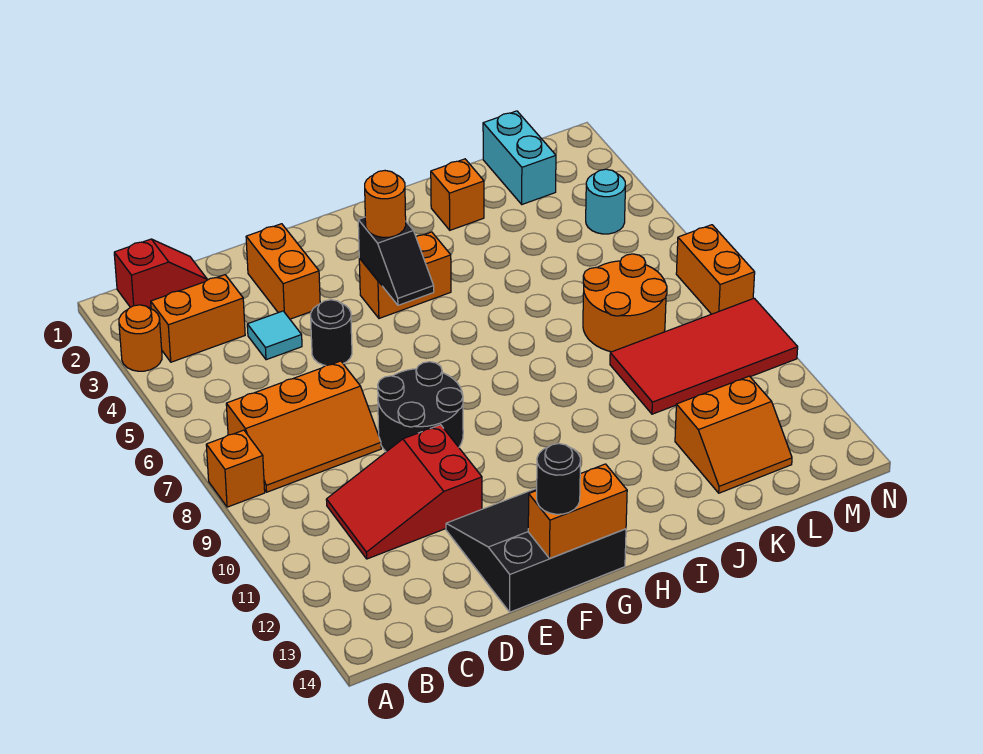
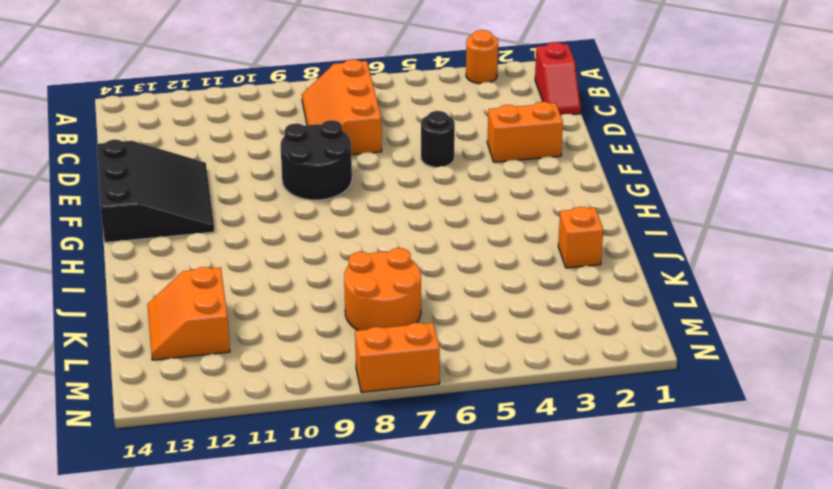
none -> orange 1x1 brick [206,430,265,507]
none -> orange 1x2 brick [151,275,245,362]
none -> red 2x3 slope [326,425,482,559]

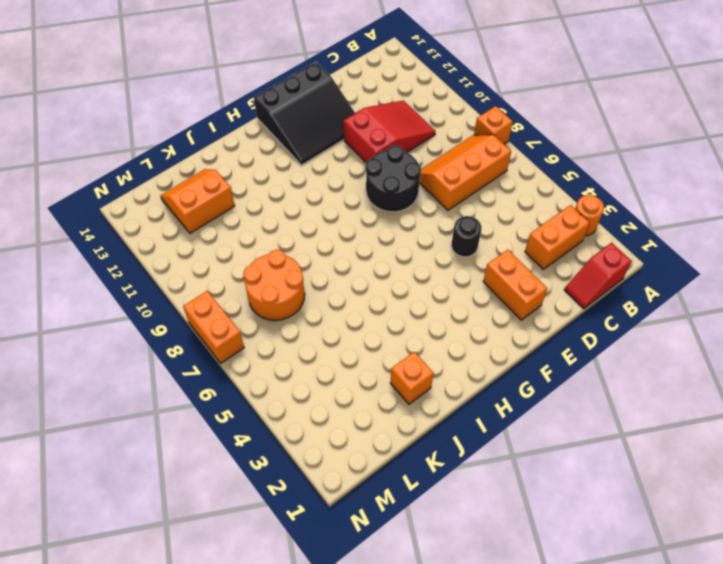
none -> cyan 1x1 tile [247,311,302,360]
none -> orange 1x2 brick [359,232,451,318]
none -> red 2x4 tile [610,298,798,414]

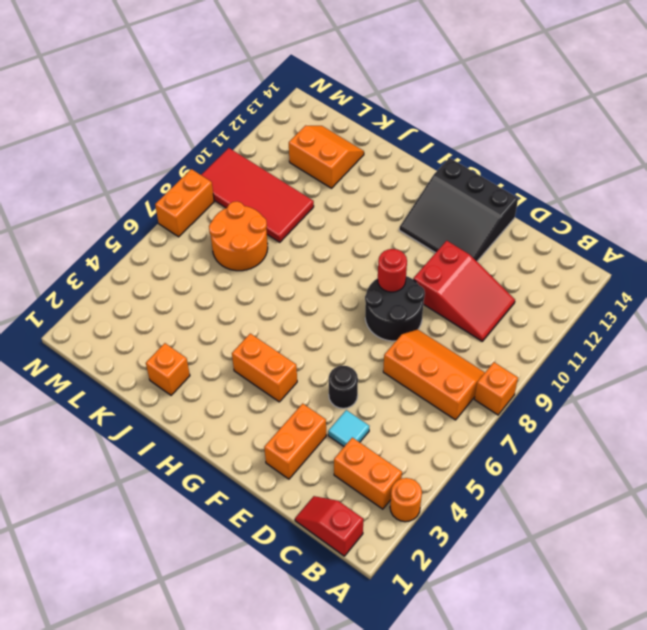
red 1x1 round brick [378,249,407,292] -> none
none -> cyan 1x2 brick [483,111,556,204]
none -> cyan 1x1 round brick [586,169,626,234]
none -> orange 1x2 brick [528,464,627,559]

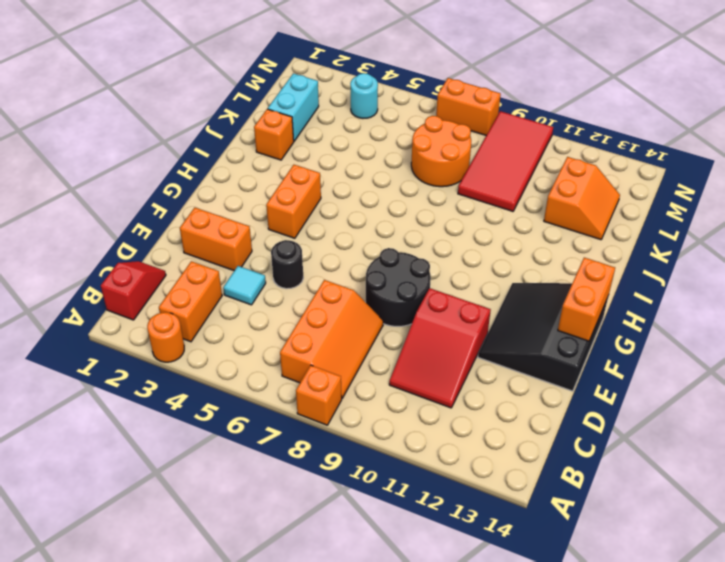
cyan 1x2 brick [268,73,319,141] -> cyan 1x2 brick turned to [483,111,556,204]
none -> black 1x2 slope [358,217,434,305]
none -> black 1x1 round brick [537,444,580,514]
none -> orange 1x1 round brick [365,171,406,237]

